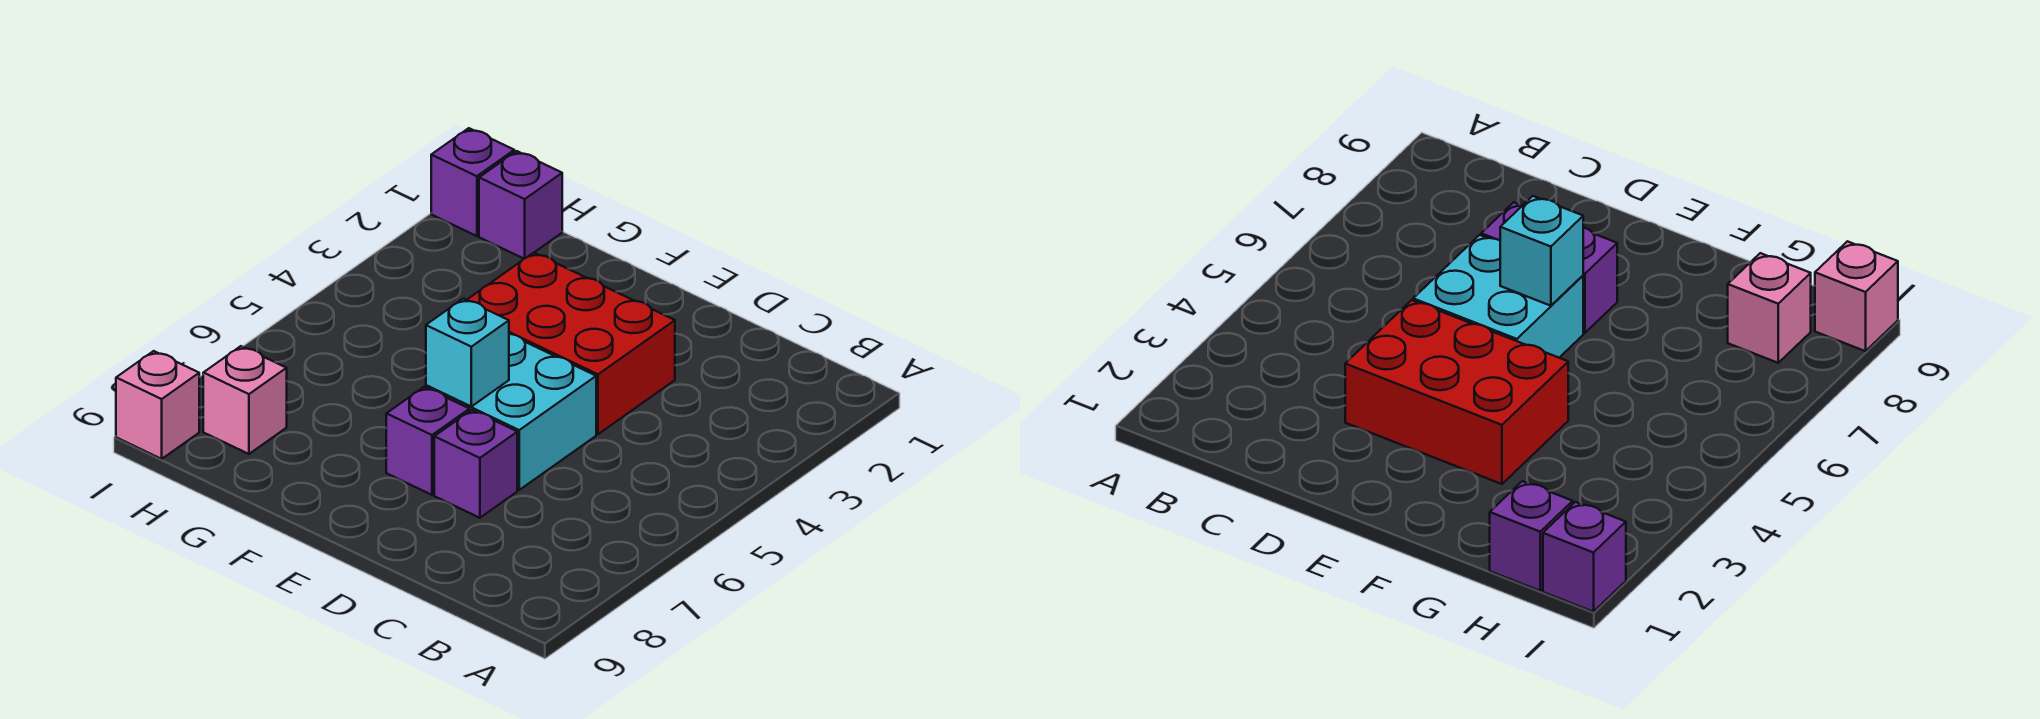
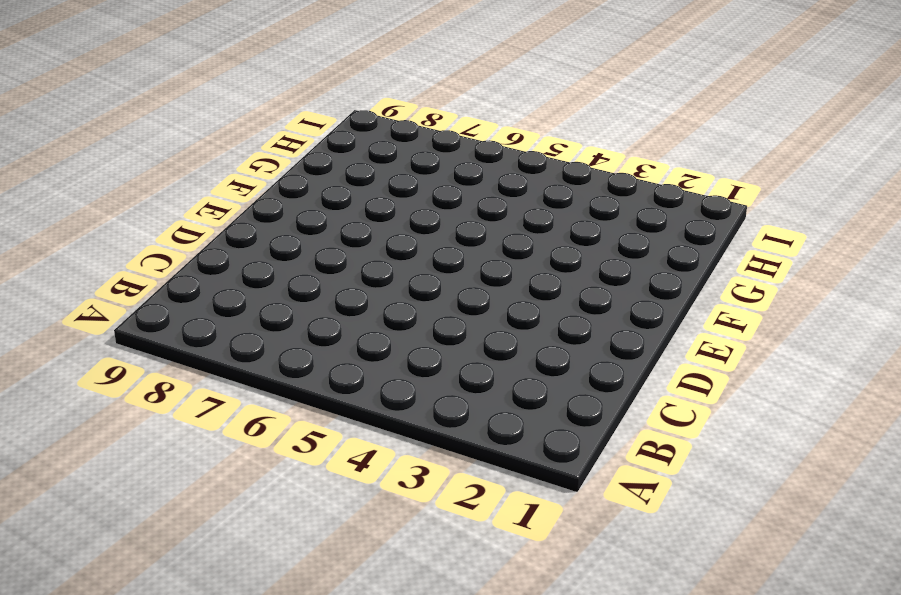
none -> red 2x3 brick [467,253,675,434]
none -> cyan 2x2 brick [426,334,596,490]

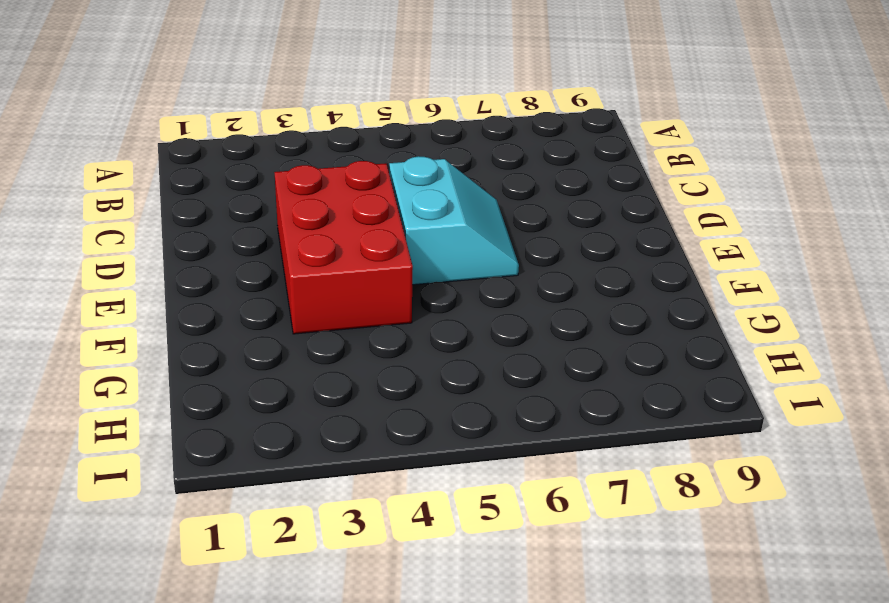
cyan 2x2 slope [389,156,519,285] -> cyan 2x2 brick [426,334,596,490]
none -> purple 1x1 brick [434,410,517,518]
none -> purple 1x1 brick [386,387,470,495]

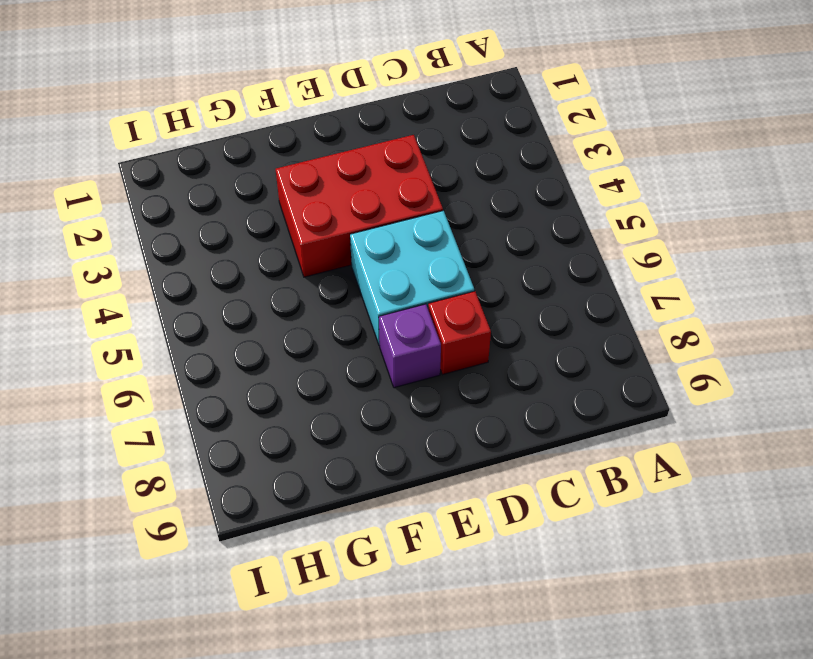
red 1x1 brick [428,291,491,375] -> purple 1x1 brick [434,410,517,518]
none -> purple 1x1 brick [479,151,562,259]
none -> pink 1x1 brick [203,346,287,454]

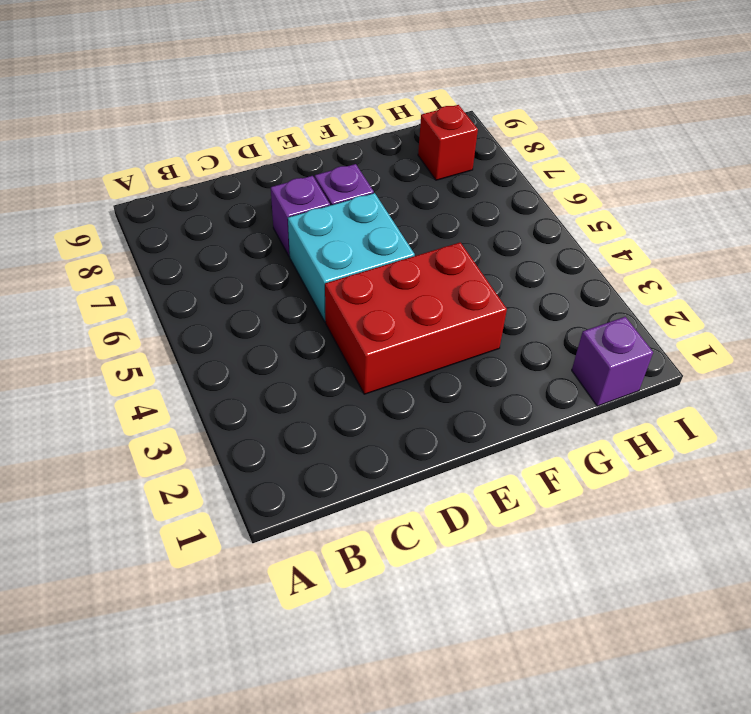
red 1x1 brick [418,105,478,180] -> pink 1x1 brick [203,346,287,454]
none -> purple 1x1 brick [431,128,514,236]
none -> pink 1x1 brick [116,351,199,459]

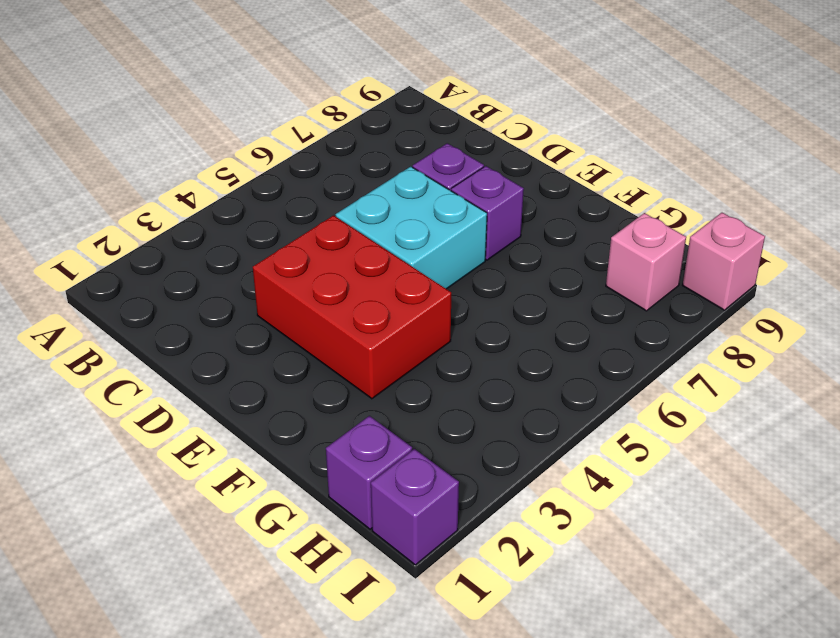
none -> cyan 1x1 brick [426,299,509,406]

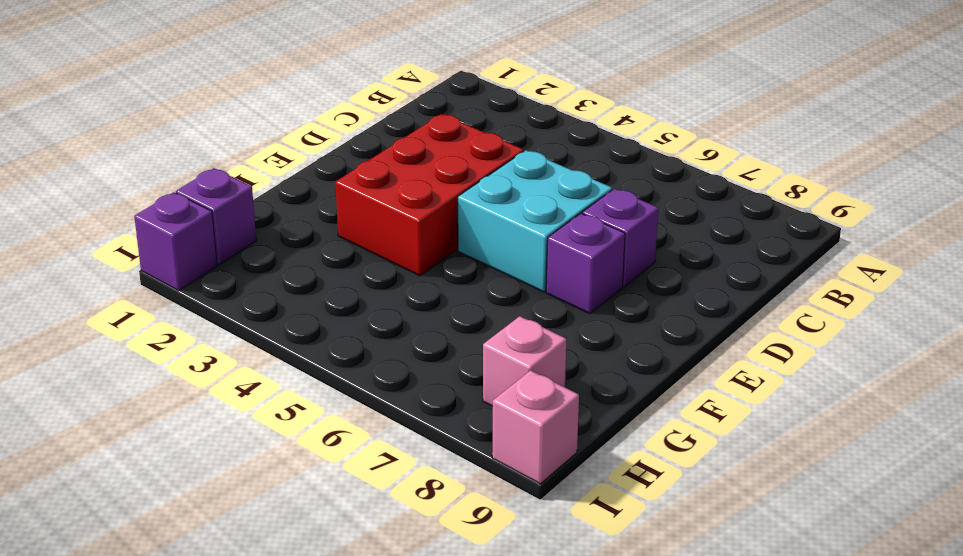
none -> cyan 1x1 brick [426,299,509,406]

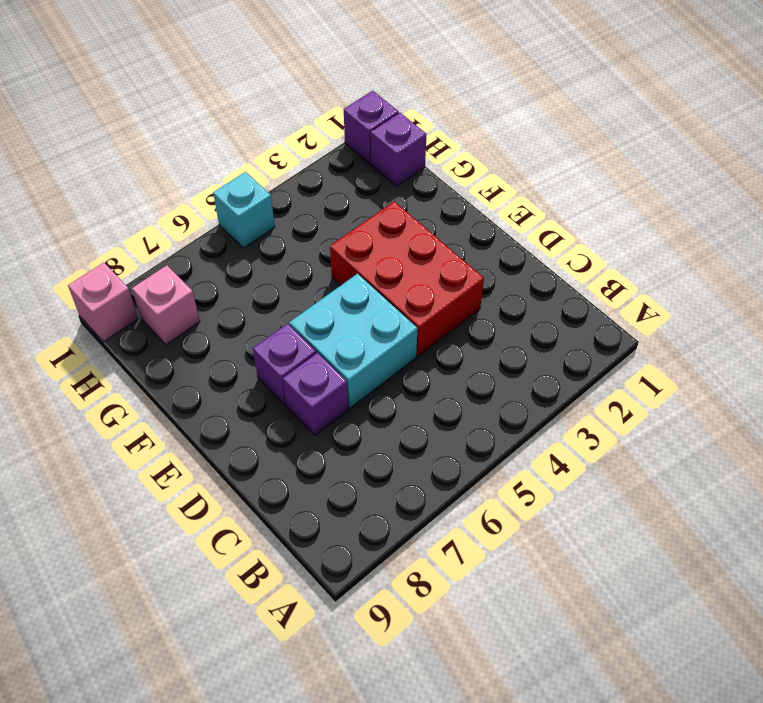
cyan 1x1 brick [213,172,275,248] -> cyan 1x1 brick moved to [426,299,509,406]

